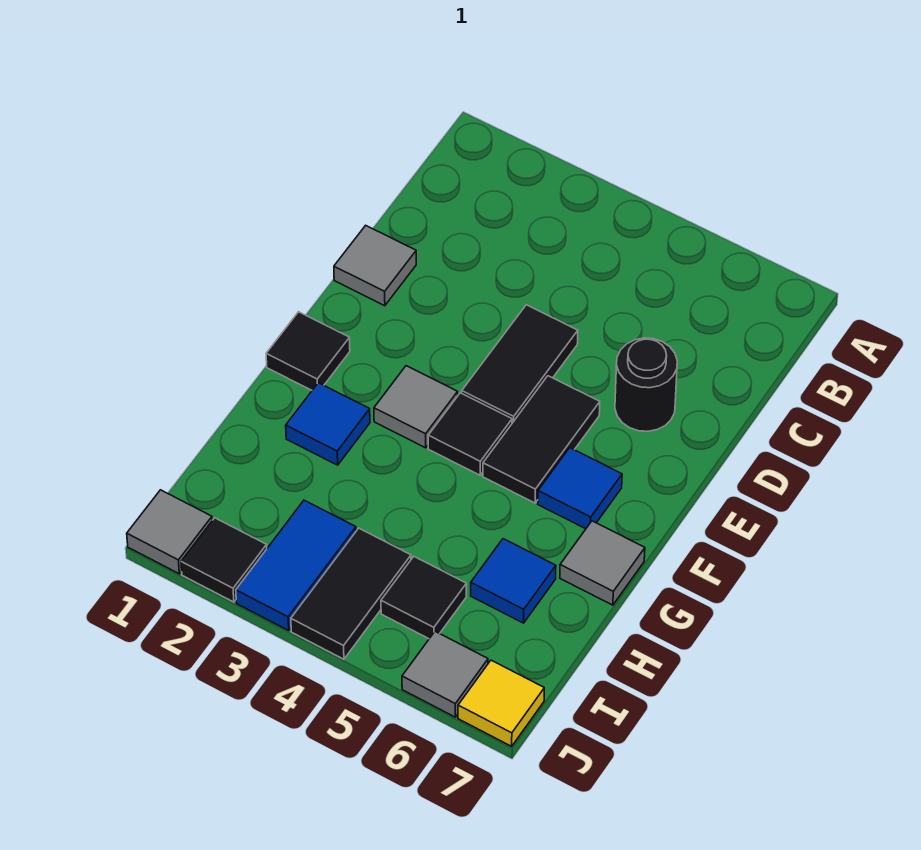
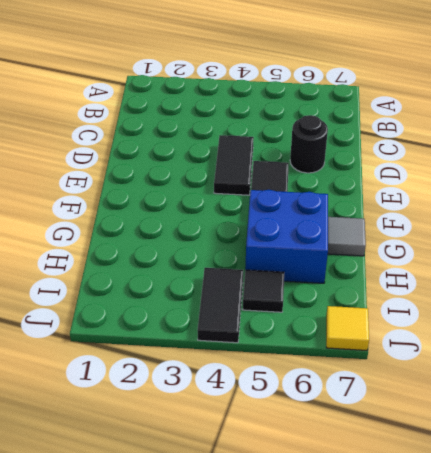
blue 2x2 brick [245,190,328,283] -> blue 1x1 tile [471,539,556,623]
none -> grey 1x1 tile [334,225,416,306]
none -> black 1x1 tile [266,312,350,390]
none -> grey 1x1 tile [374,366,458,448]

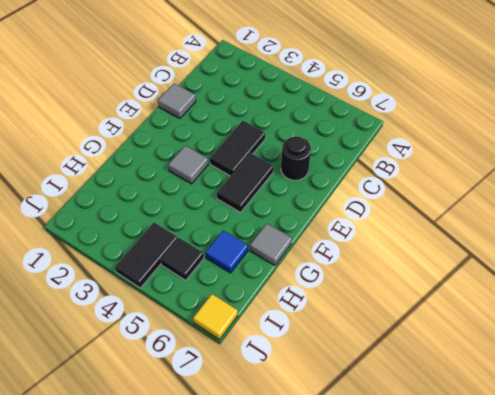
none -> black 1x1 tile [266,312,350,390]
none -> black 1x1 tile [428,393,512,475]
none -> blue 1x1 tile [538,448,622,529]

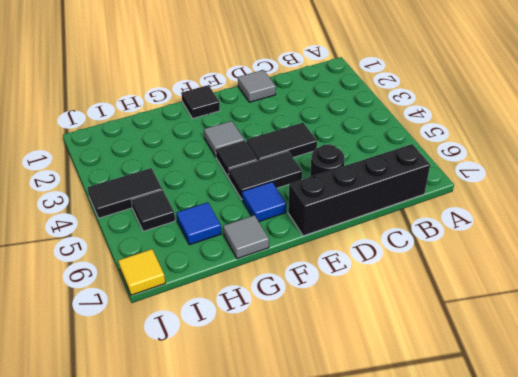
black 1x4 brick [288,144,430,236] -> none
none -> blue 1x1 tile [286,383,370,465]
none -> blue 1x2 tile [236,500,356,630]
none -> grey 1x1 tile [127,490,212,574]

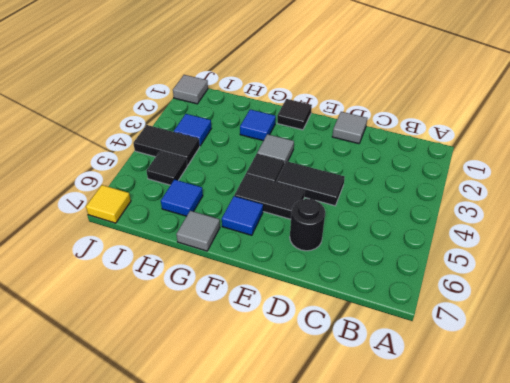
blue 1x1 tile [174,114,211,146] -> blue 1x2 tile [236,500,356,630]
none -> black 1x1 tile [181,518,267,602]
none -> grey 1x1 tile [402,631,488,717]

